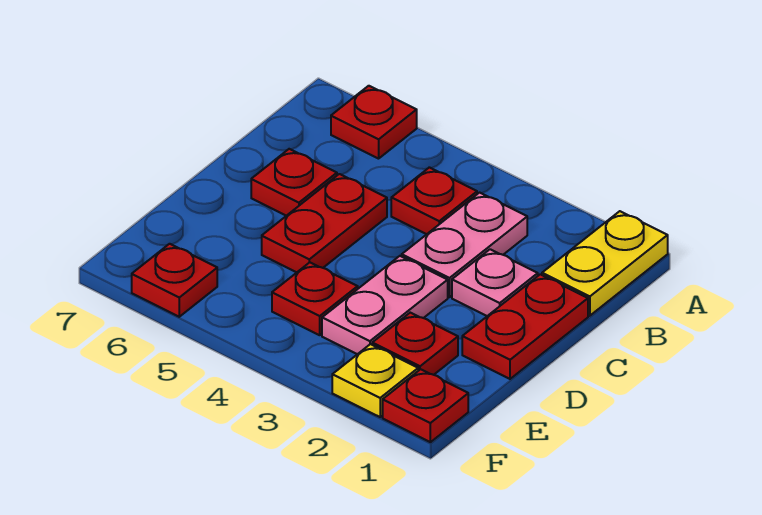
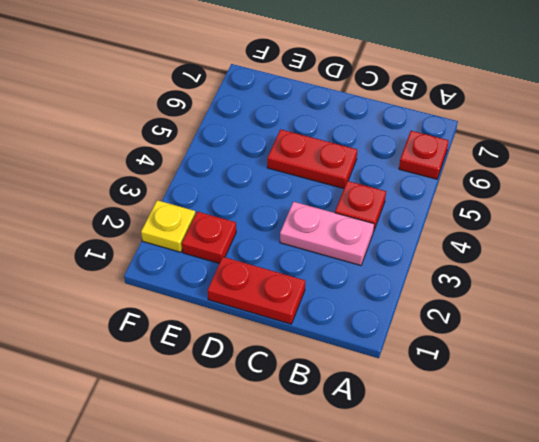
none -> yellow 1x2 plate [542,211,668,316]
none -> pink 1x1 plate [452,249,538,316]
none -> red 1x1 plate [251,149,337,216]

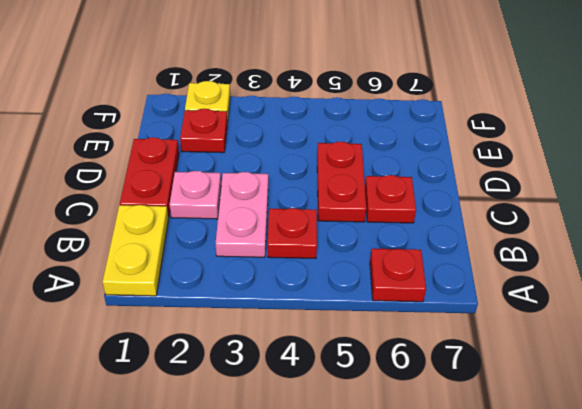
none -> pink 1x2 plate [322,256,448,354]
none -> red 1x1 plate [272,262,358,335]
none -> red 1x1 plate [383,369,468,442]

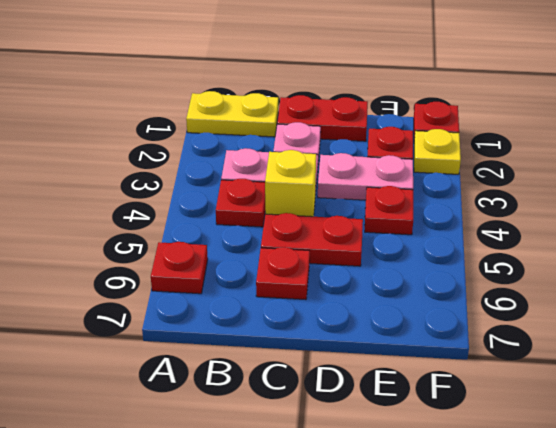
yellow 1x1 brick [265,150,316,217] -> none
none -> red 1x1 plate [132,244,217,317]

